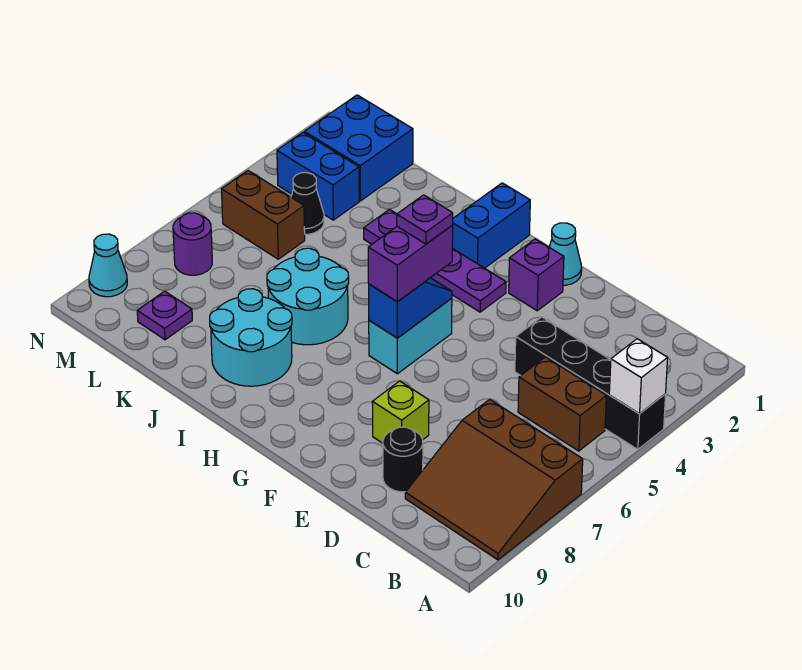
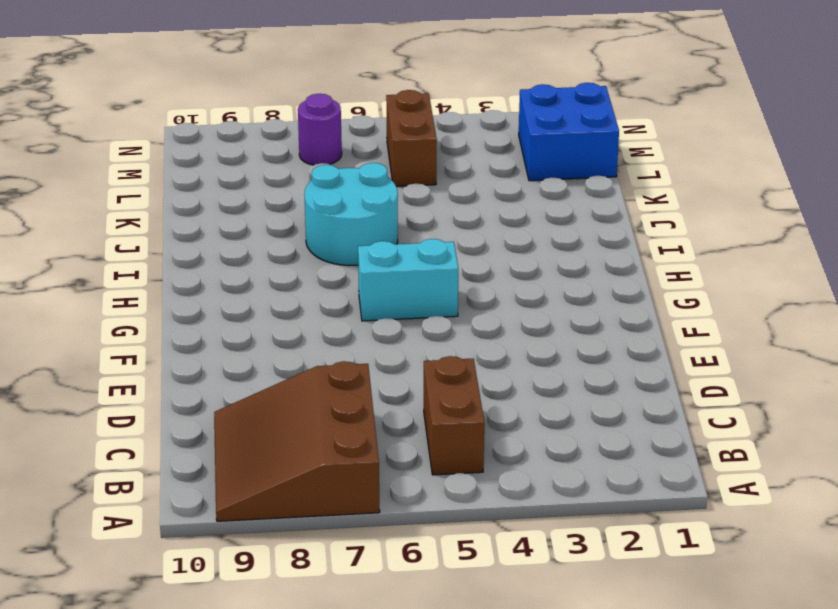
none -> black 1x4 brick [515,317,666,449]
none -> black 1x1 round brick [383,427,423,492]
none -> lime 1x1 brick [372,381,429,443]

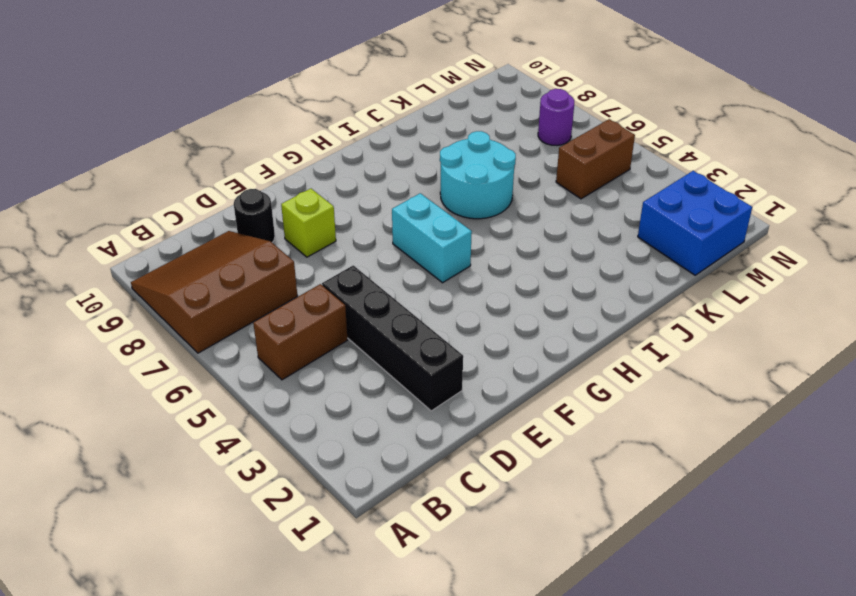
black 1x4 brick [322,265,463,411] -> black 1x4 brick turned to [515,317,666,449]
none -> cyan 1x1 cone [549,223,582,285]
none -> purple 1x1 brick [509,239,564,311]
none -> purple 1x4 plate [364,210,506,312]

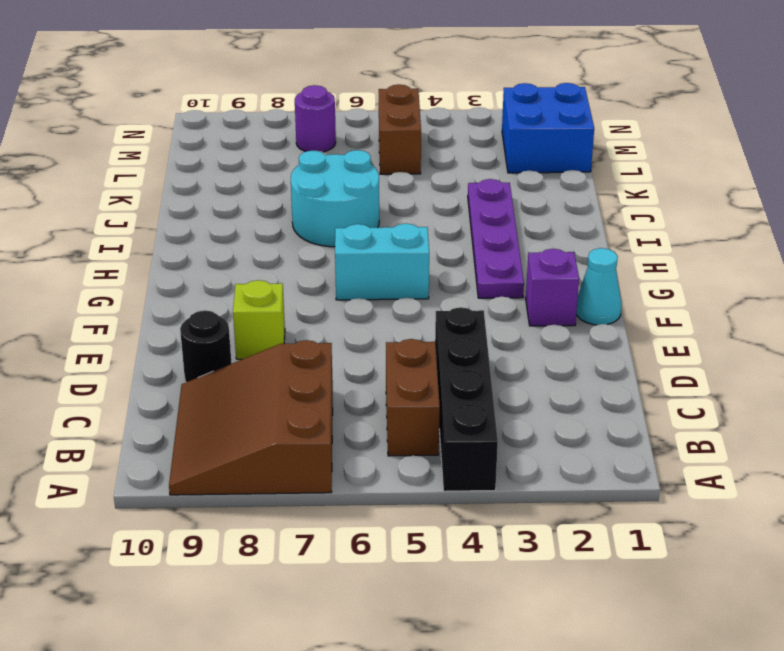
none -> blue 1x2 brick [452,183,530,268]
none -> cyan 2x2 round brick [210,289,292,386]
none -> blue 1x2 brick [277,133,359,220]

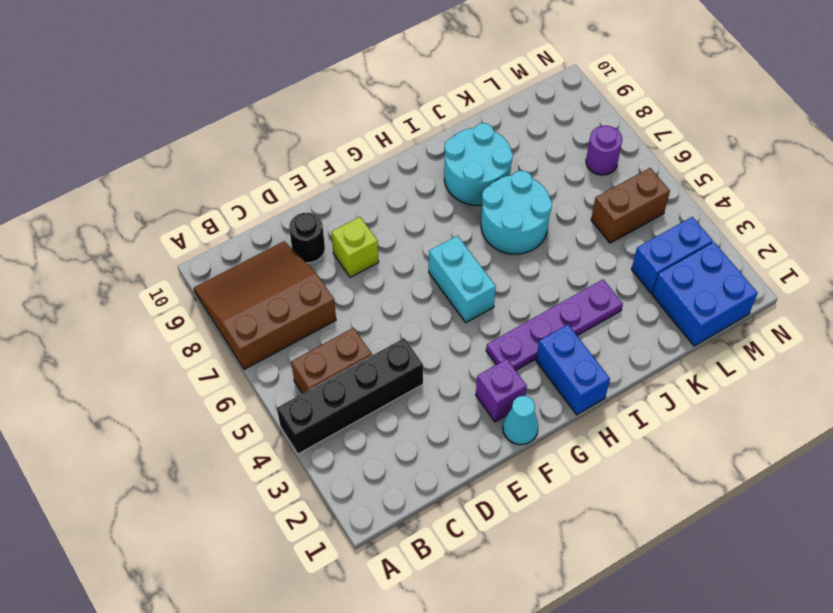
none -> black 1x1 cone [291,173,324,234]
none -> purple 1x1 plate [137,291,192,340]
none -> cyan 1x1 cone [89,234,127,297]

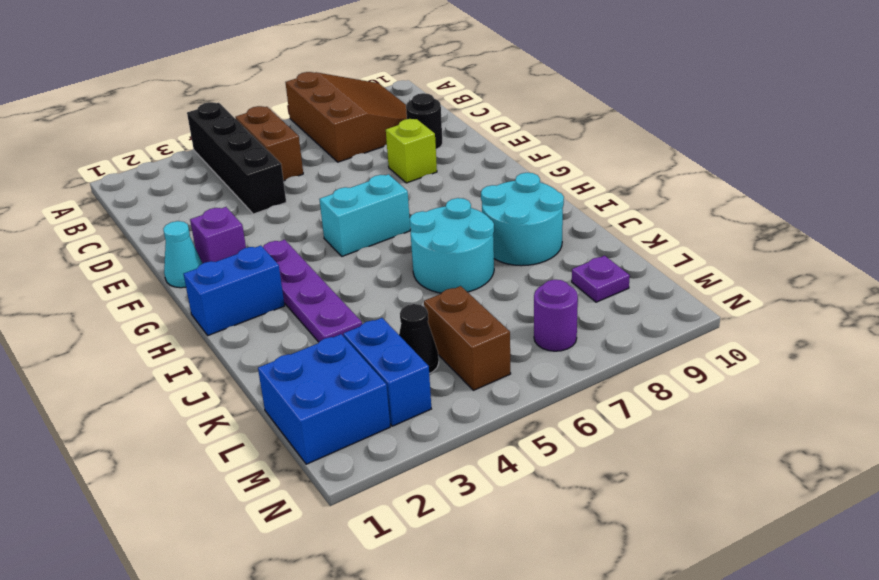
none -> cyan 1x1 cone [89,234,127,297]
none -> white 1x1 brick [609,339,668,414]
none -> blue 1x2 slope [369,278,452,338]

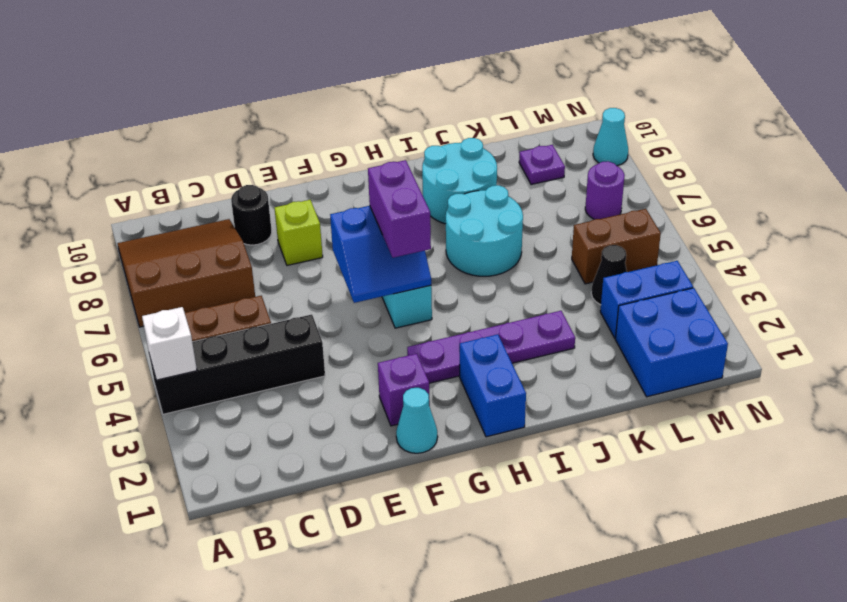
blue 2x2 slope [330,206,431,303] -> blue 1x2 slope [369,278,452,338]
none -> purple 1x1 plate [397,195,453,244]

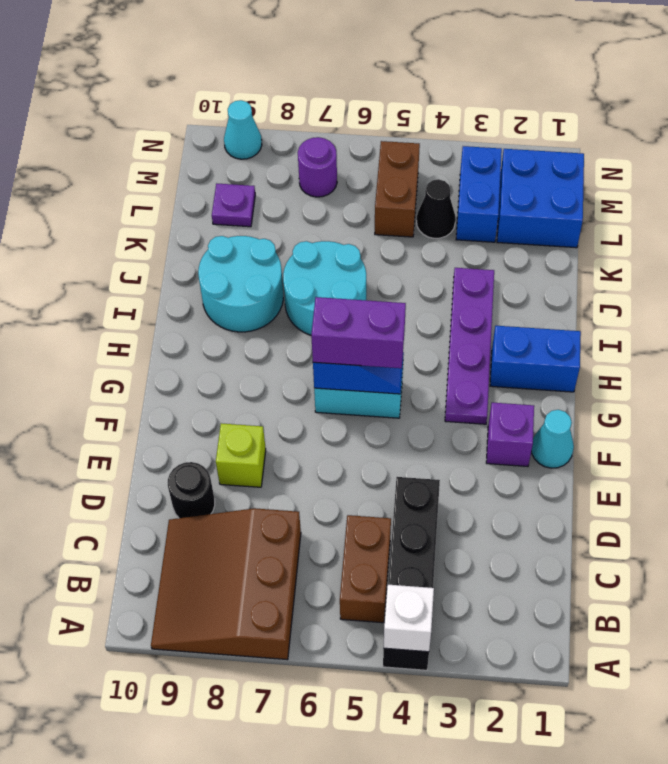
none -> purple 1x1 plate [397,195,453,244]

